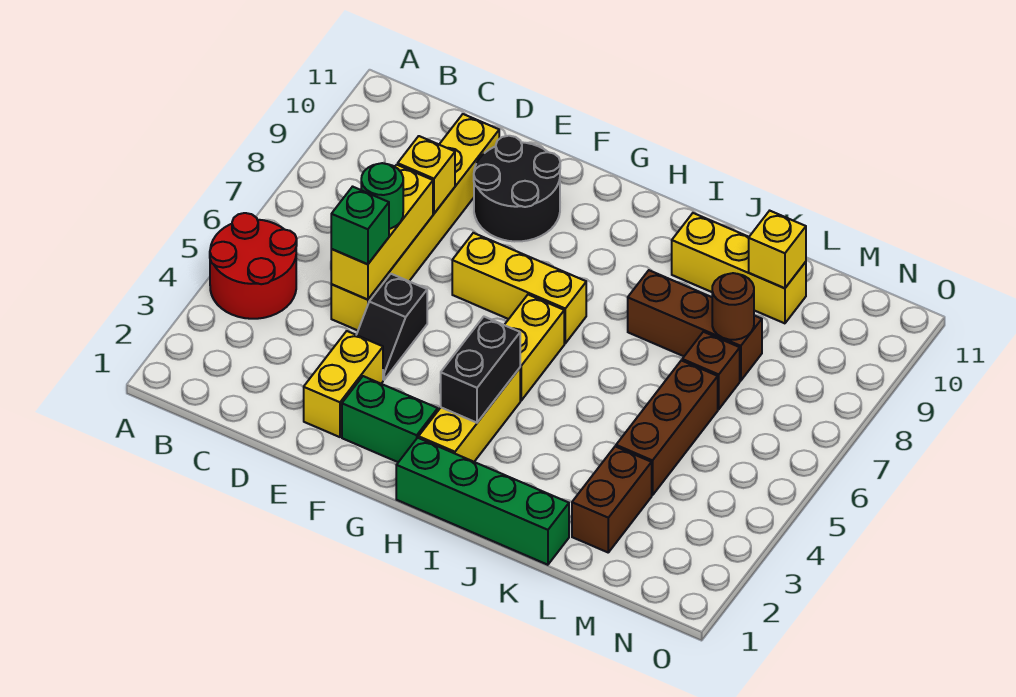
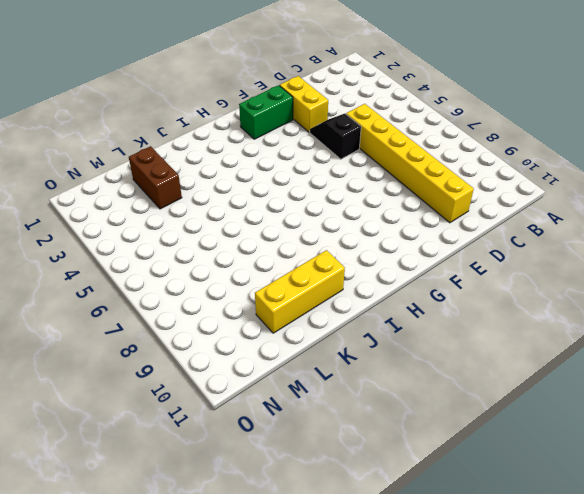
none -> red 2x2 round brick [210,213,297,319]
none -> black 2x2 round brick [474,136,560,241]
none -> yellow 1x3 brick [452,233,586,343]

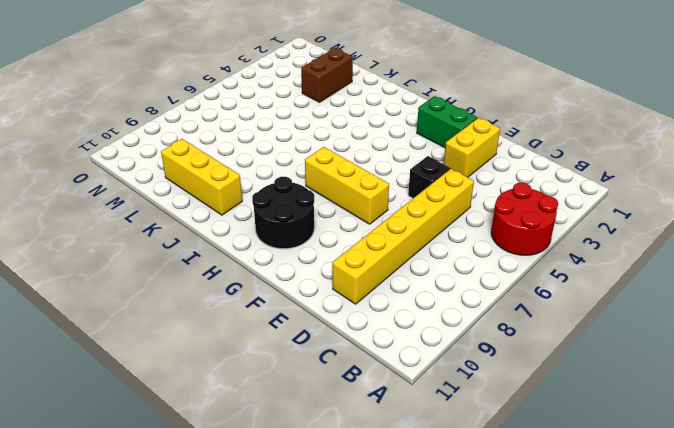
black 2x2 round brick [252,177,314,249] -> black 2x2 round brick moved to [474,136,560,241]
none -> green 1x4 brick [396,438,569,565]
none -> yellow 1x3 brick [419,368,520,462]
none -> yellow 1x2 brick [505,295,564,401]

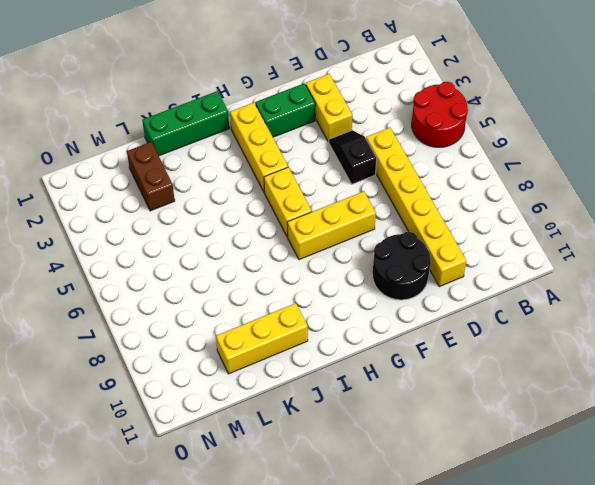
green 1x3 brick [142,91,229,156] -> green 1x4 brick [396,438,569,565]
none -> brown 1x3 brick [628,270,762,381]
none -> brown 1x3 brick [616,360,718,495]
none -> brown 1x1 brick [682,332,740,409]

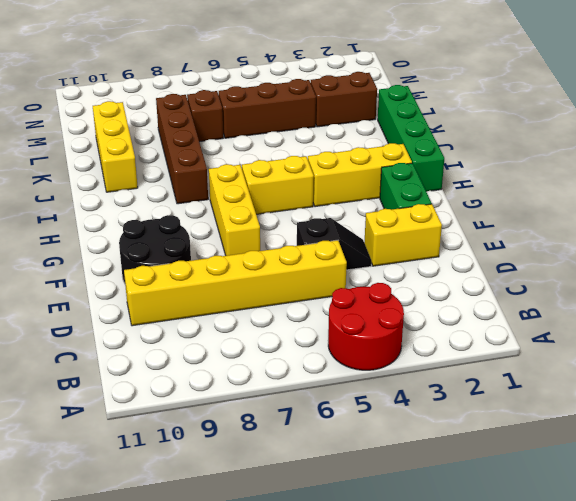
brown 1x4 brick [156,94,208,204] -> brown 1x3 brick [628,270,762,381]
none -> yellow 1x3 brick [331,165,433,300]
none -> yellow 1x1 brick [398,136,455,213]
none -> black 1x2 brick [441,317,520,423]

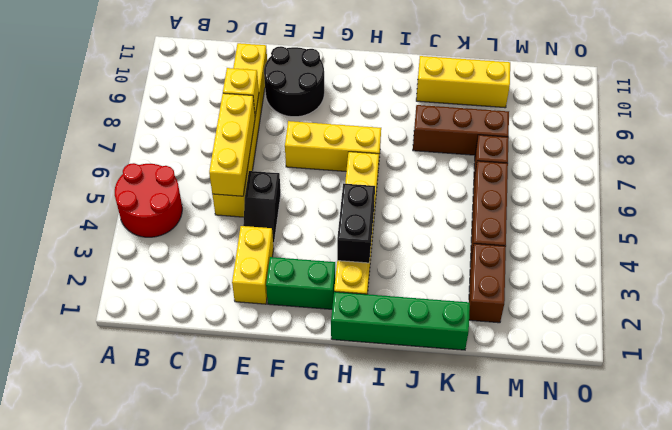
none -> brown 1x1 round brick [712,273,754,340]
none -> yellow 1x1 brick [749,211,806,288]
none -> green 1x1 brick [331,187,389,264]

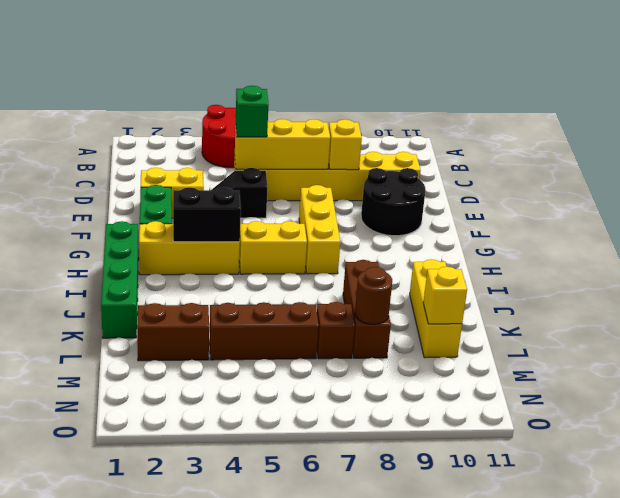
none -> green 1x1 round brick [361,163,403,229]

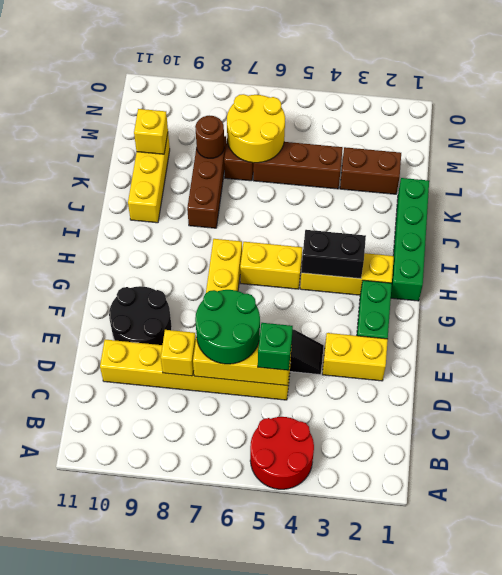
green 2x2 round brick [195,290,260,364] -> green 1x1 round brick [361,163,403,229]
yellow 2x2 round brick [227,94,285,163] -> none

